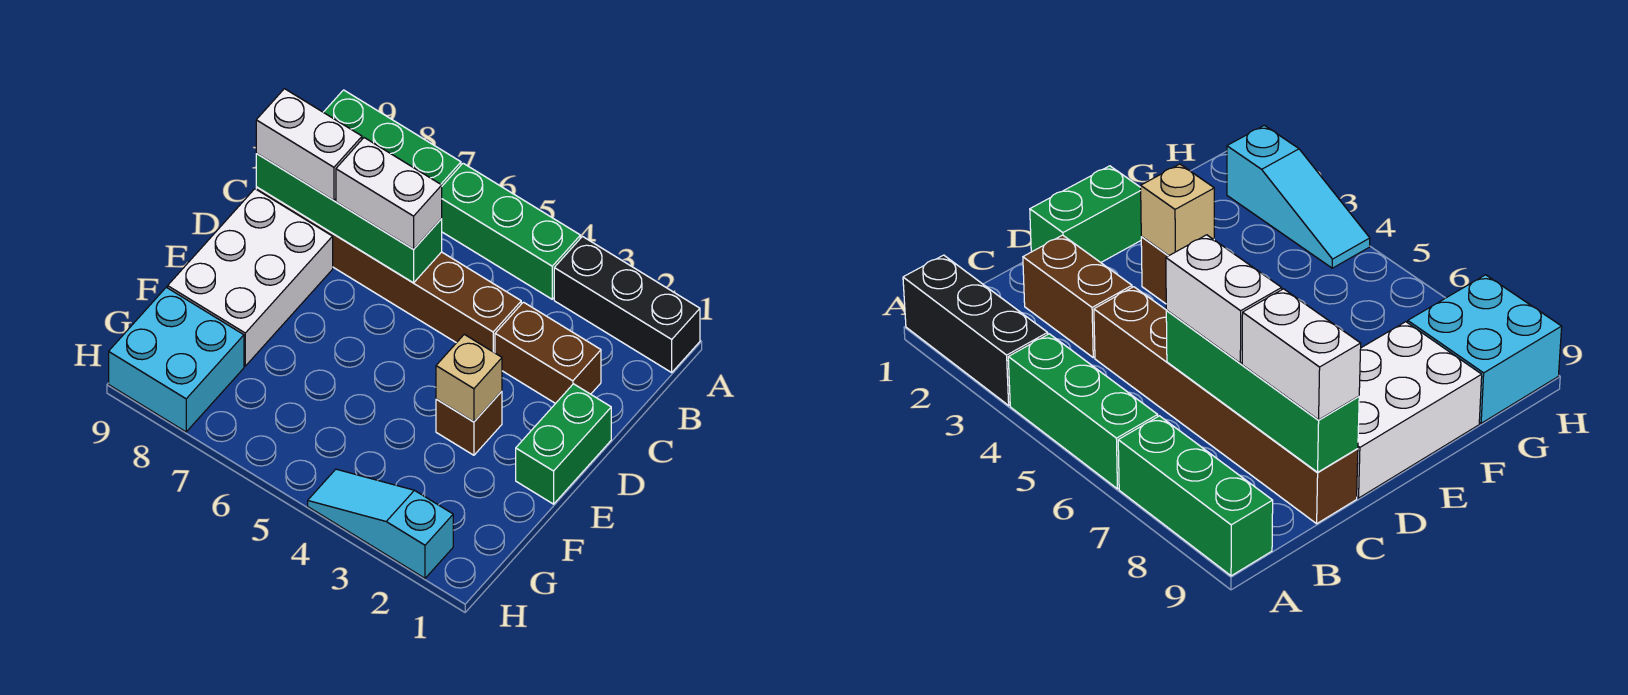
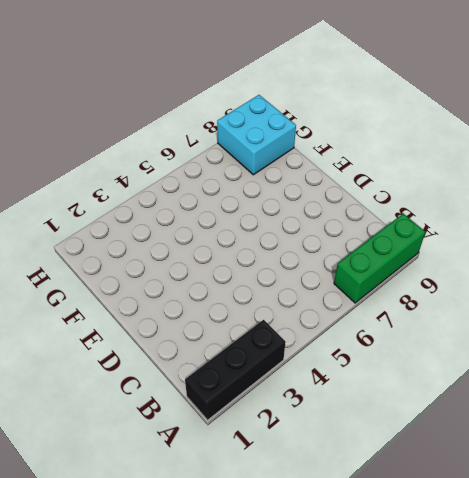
none -> green 1x3 brick [441,163,580,299]
none -> brown 1x2 brick [495,302,601,404]
none -> brown 1x6 brick [256,187,521,353]

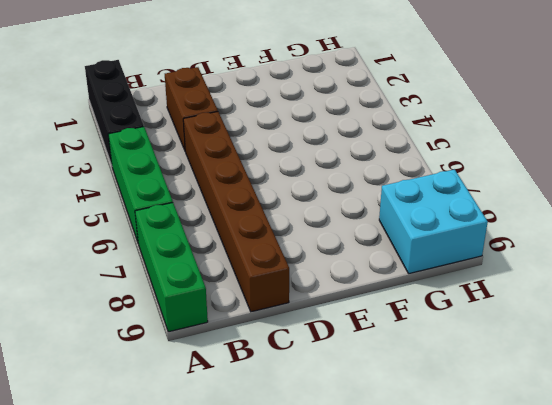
none -> green 1x2 brick [516,384,611,504]
none -> white 2x3 brick [168,189,333,366]
none -> brown 1x1 brick [436,391,502,455]

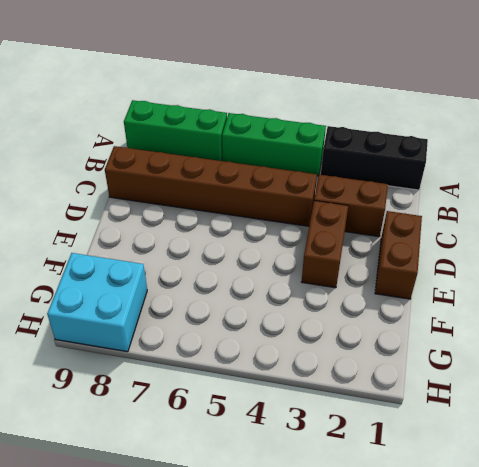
brown 1x2 brick [375,211,422,299] -> green 1x2 brick [516,384,611,504]
brown 1x2 brick [302,201,348,288] -> brown 1x1 brick [436,391,502,455]
none -> white 2x3 brick [168,189,333,366]
none -> cyan 1x3 slope [308,469,453,578]
none -> green 1x4 brick [256,154,442,283]

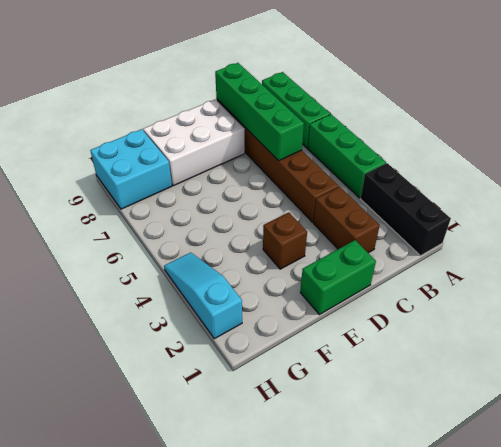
none -> tan 1x1 brick [436,334,502,422]
none -> white 1x2 brick [336,138,442,249]
none -> white 1x2 brick [256,89,362,201]

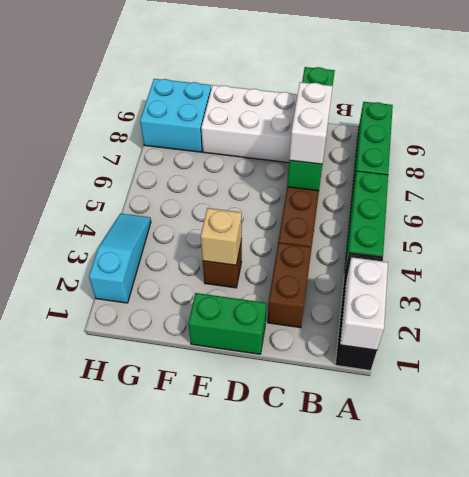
white 1x2 brick [340,257,388,350] -> white 1x2 brick moved to [256,89,362,201]

